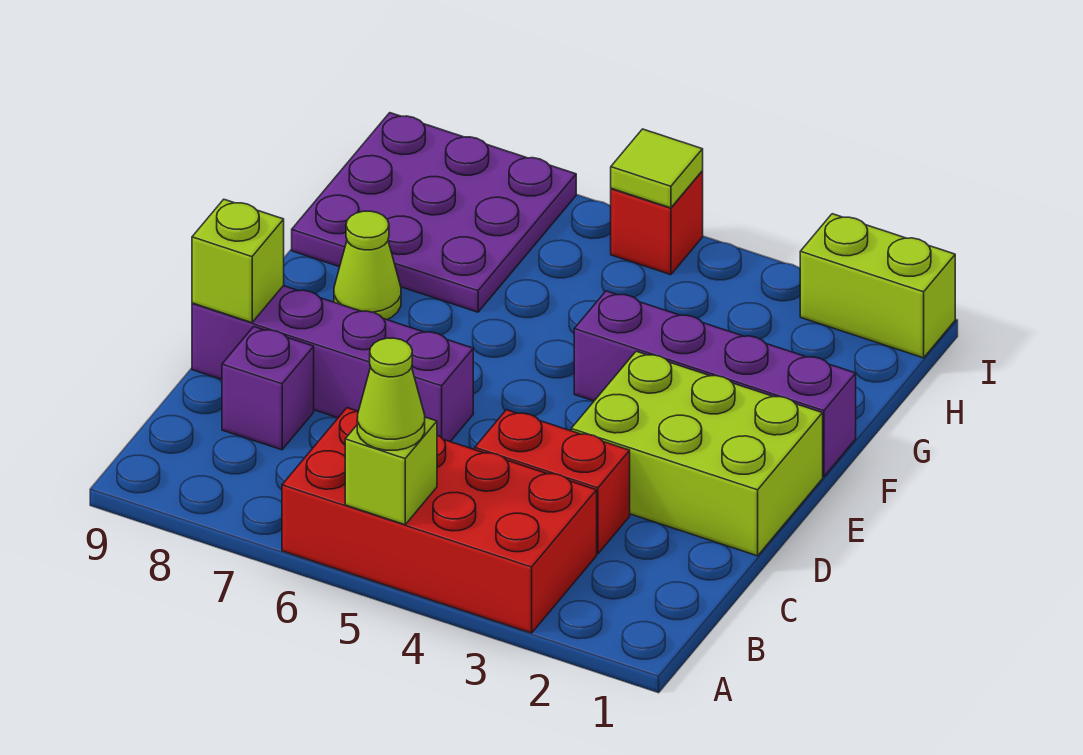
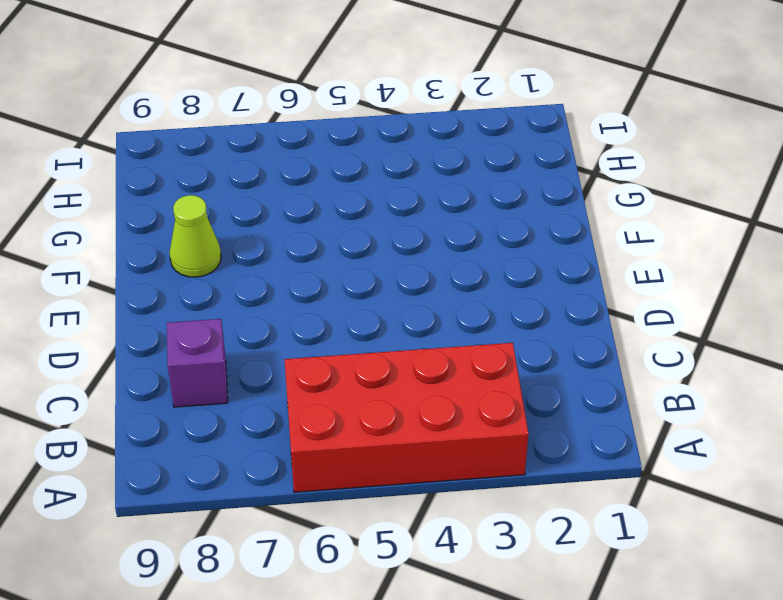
none -> red 1x2 brick [475,410,630,554]
none -> lime 2x3 brick [571,351,823,556]
none -> purple 1x4 brick [192,286,473,442]

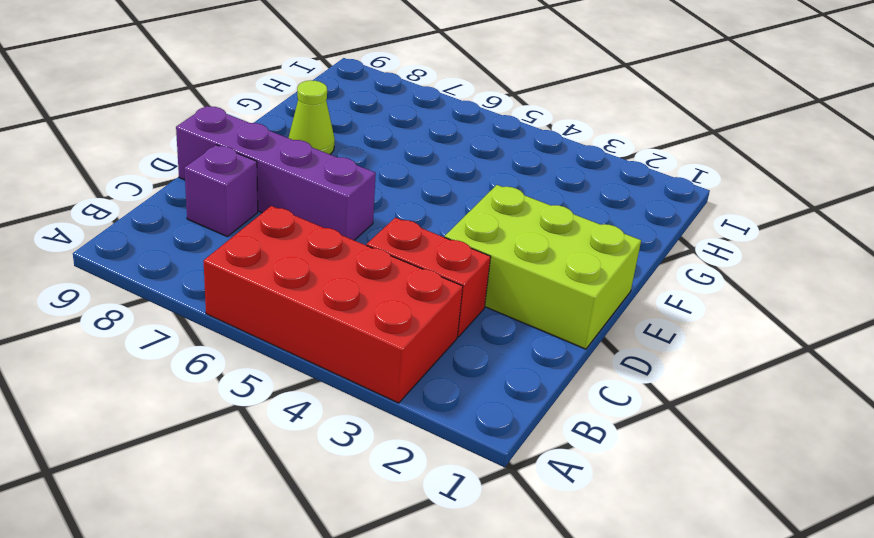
none -> purple 1x4 brick [574,291,856,477]
none -> purple 3x3 plate [292,113,576,312]
none -> lime 1x2 brick [800,214,955,358]

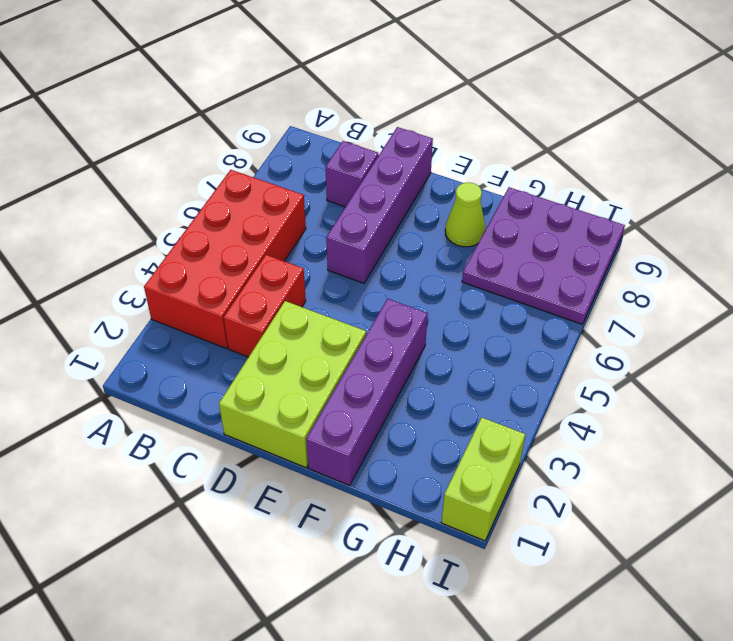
none -> red 1x1 brick [611,171,703,275]
none -> lime 1x1 brick [345,417,437,525]
none -> lime 1x1 brick [192,199,284,323]

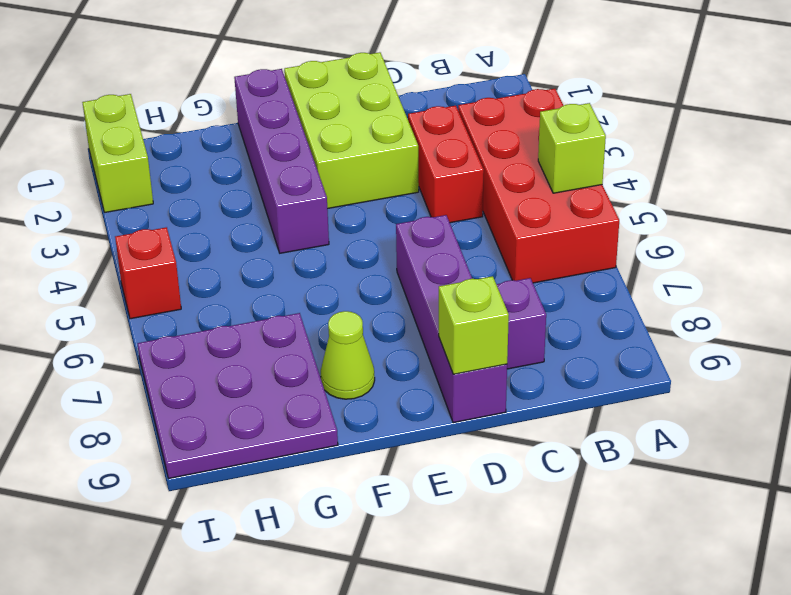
none -> lime 1x1 tile [611,129,703,208]
none -> lime 1x1 cone [357,338,425,450]

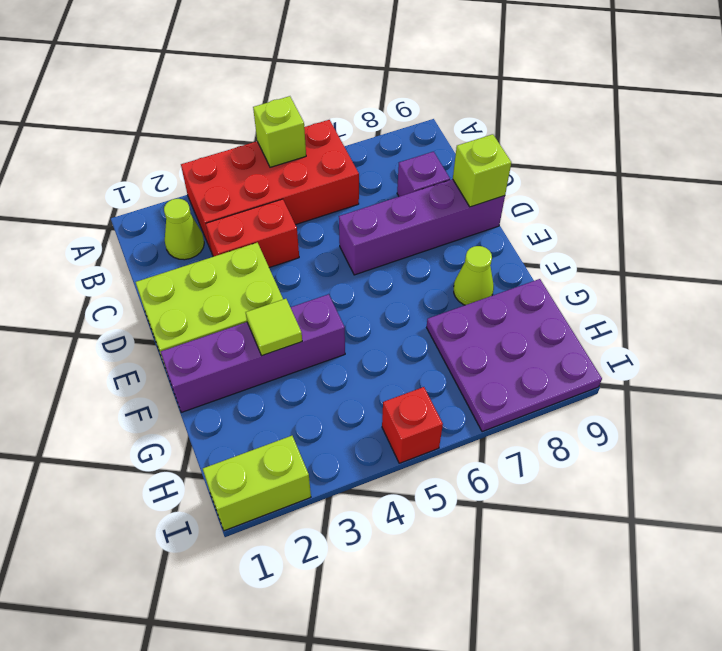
lime 1x1 cone [164,199,204,260] -> lime 1x1 cone moved to [357,338,425,450]
lime 1x1 tile [246,299,302,356] -> lime 1x1 tile moved to [611,129,703,208]

